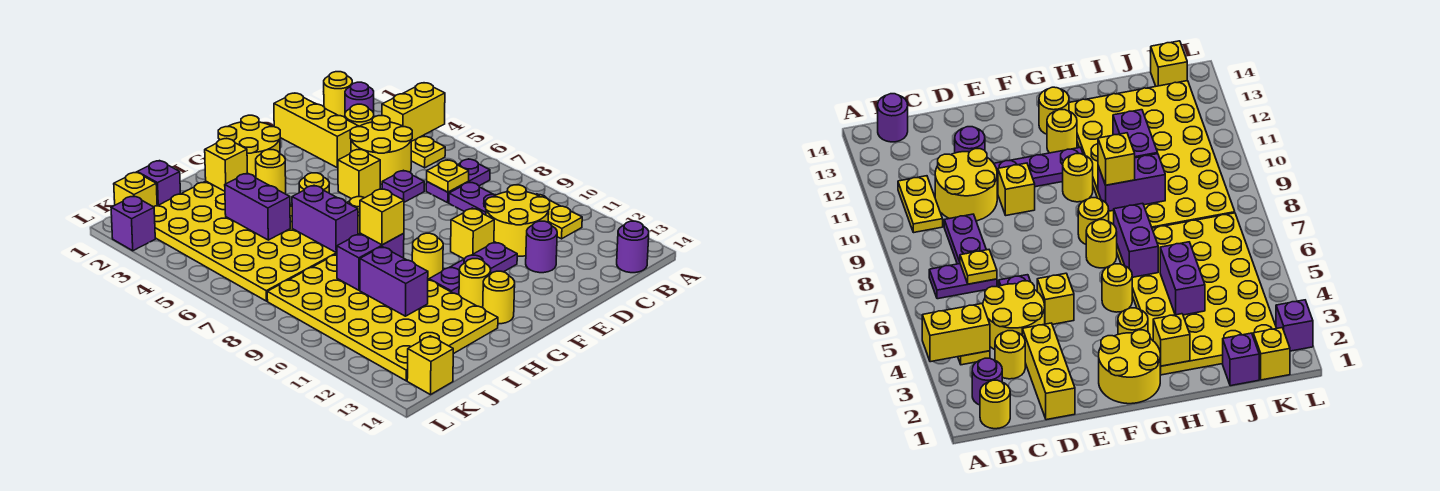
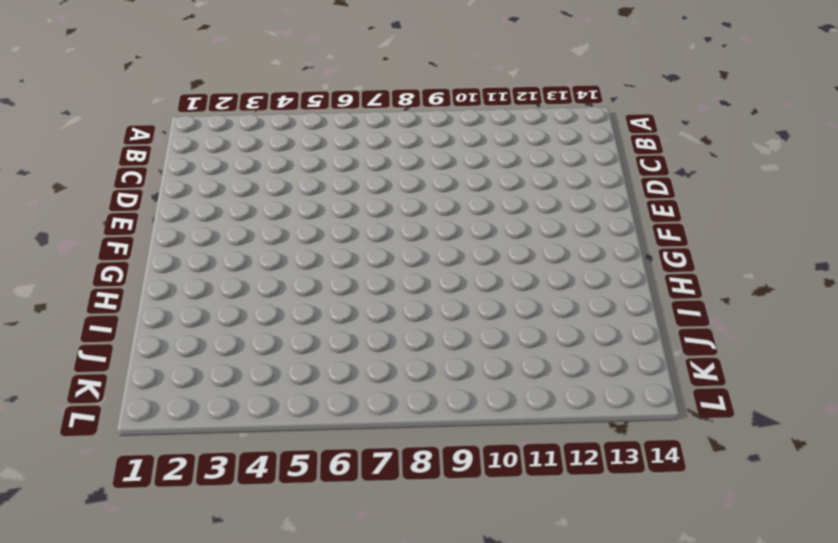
none -> yellow 1x1 round brick [324,72,352,117]
none -> purple 1x1 round brick [345,82,374,113]
none -> yellow 1x2 plate [411,136,445,168]
none -> purple 1x2 plate [426,159,490,203]

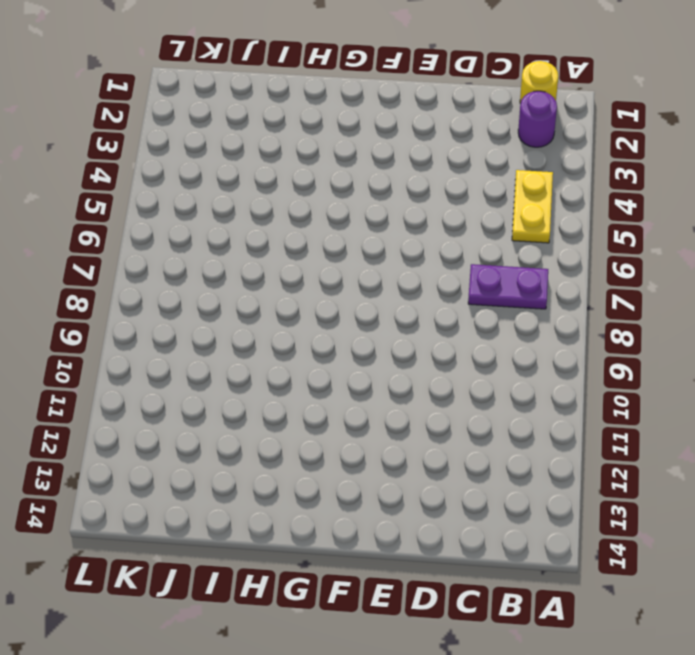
none -> yellow 1x2 plate [536,194,582,239]
none -> purple 1x1 round brick [617,221,649,273]
none -> yellow 1x1 round brick [345,104,374,127]
none -> yellow 2x2 round brick [350,116,412,184]

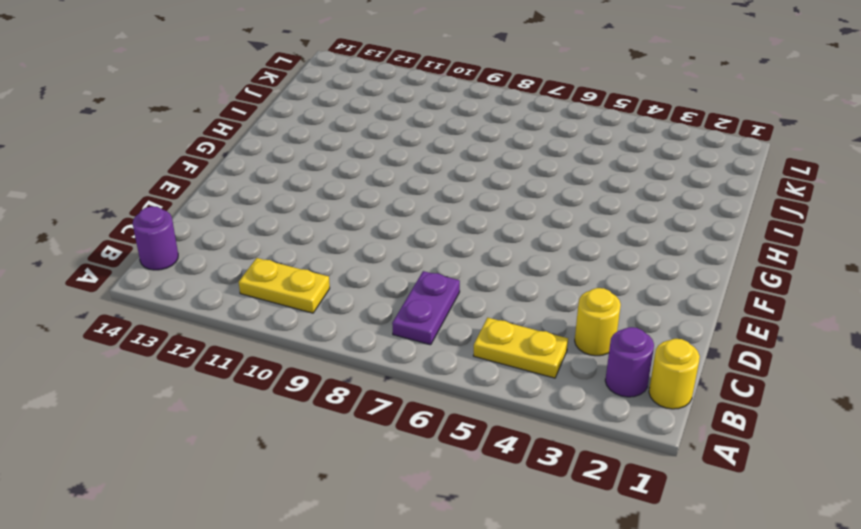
none -> yellow 2x2 round brick [350,116,412,184]
none -> purple 1x2 plate [449,182,495,215]
none -> yellow 2x2 round brick [486,185,550,256]
none -> yellow 1x3 brick [274,93,358,168]

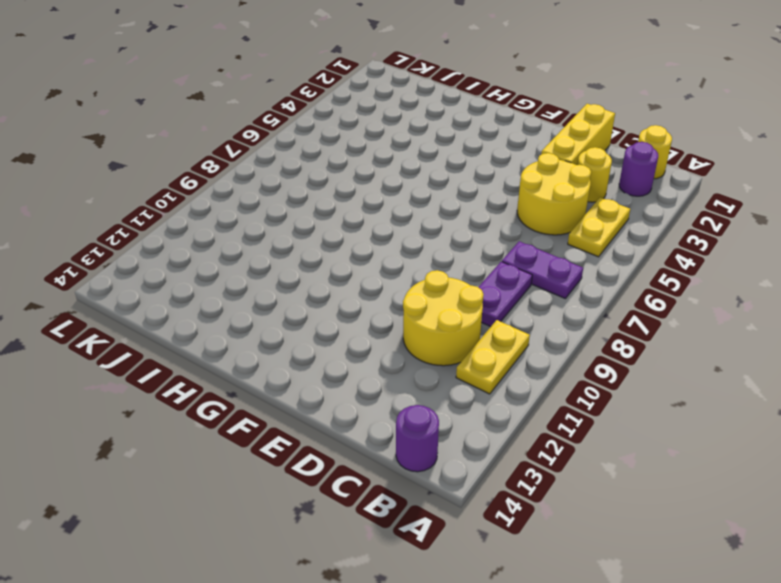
none -> purple 1x1 plate [382,170,424,202]
none -> purple 1x1 round brick [526,221,557,273]
none -> yellow 1x1 brick [338,149,380,199]
none -> yellow 1x1 brick [451,208,494,259]

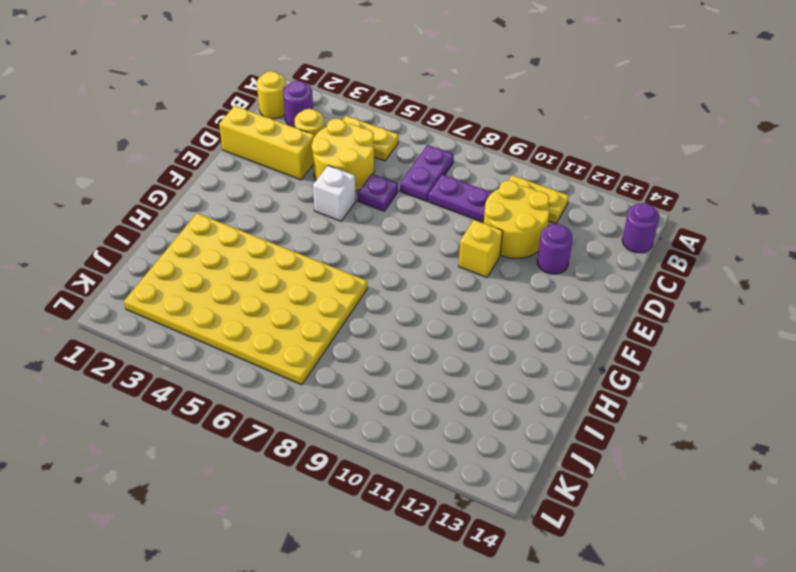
white 1x1 brick [313,165,356,221] -> yellow 1x1 brick [338,149,380,199]
none -> purple 1x3 plate [429,242,517,295]
none -> yellow 2x2 round brick [218,115,280,178]
none -> yellow 1x1 round brick [256,150,286,194]
none -> yellow 1x1 round brick [299,173,329,193]

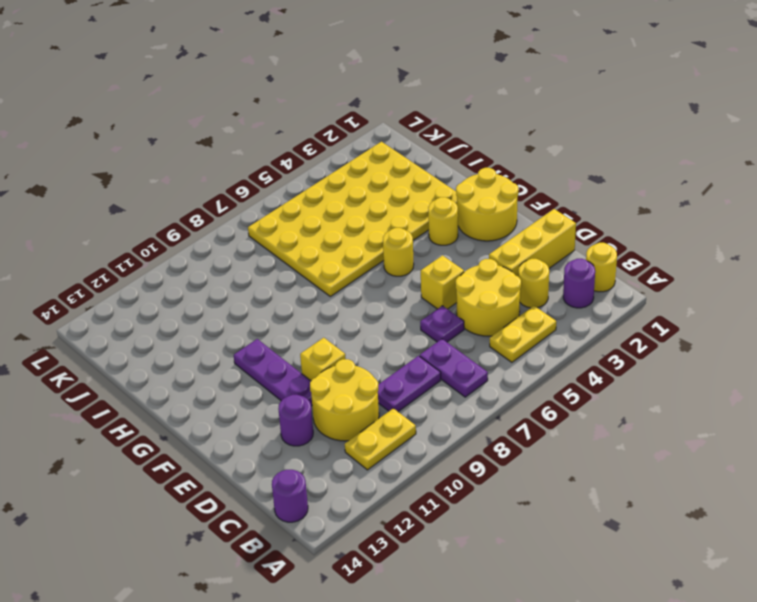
none -> yellow 1x1 round brick [1086,220,1117,268]
none -> yellow 1x1 round brick [1078,198,1109,244]
none -> yellow 1x1 round brick [412,233,443,280]
none -> yellow 1x1 round brick [459,259,491,308]

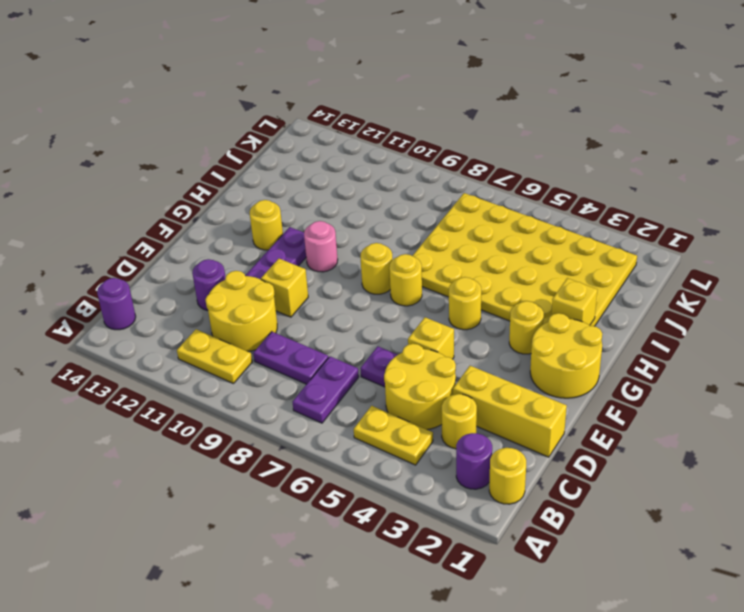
pink 1x1 round brick [304,221,338,272] -> yellow 1x1 round brick [412,233,443,280]
none -> yellow 1x1 round brick [483,271,515,324]
none -> yellow 4x6 plate [267,254,498,381]
none -> purple 1x1 brick [137,161,180,206]
none -> yellow 1x1 brick [114,172,157,207]

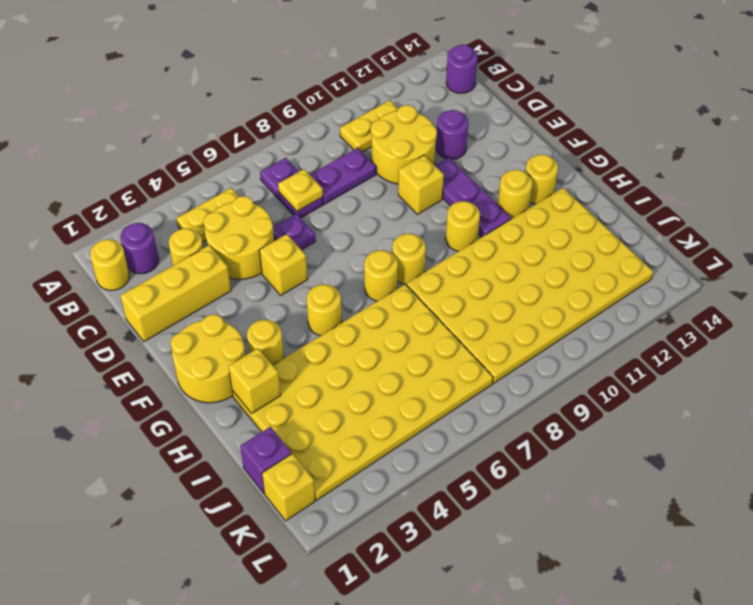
none -> yellow 1x1 brick [407,336,453,395]
none -> purple 1x1 brick [111,196,155,251]
none -> yellow 1x2 brick [382,83,445,141]
none -> purple 1x2 brick [292,185,358,252]

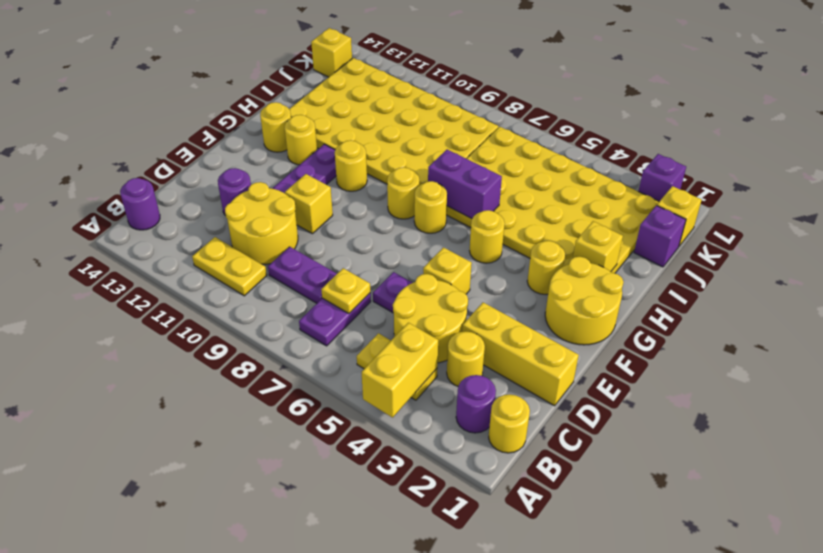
none -> purple 1x2 brick [337,233,404,290]
none -> purple 1x2 brick [225,173,290,240]
none -> purple 1x2 brick [360,247,428,316]
none -> yellow 1x1 brick [360,189,404,245]

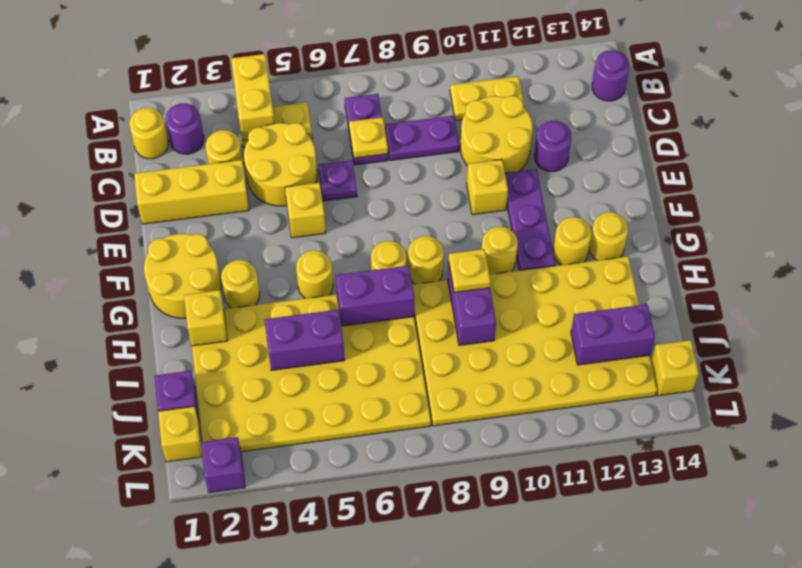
yellow 1x1 plate [449,249,491,292] -> yellow 1x1 brick [360,189,404,245]
purple 1x2 brick [571,304,655,365] -> purple 1x2 brick moved to [360,247,428,316]

